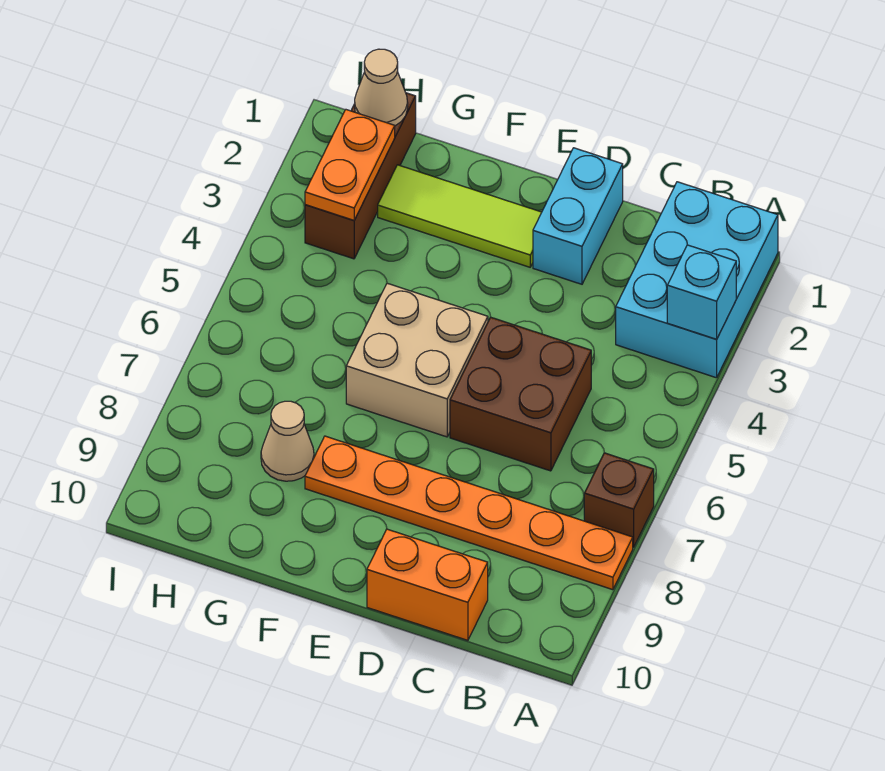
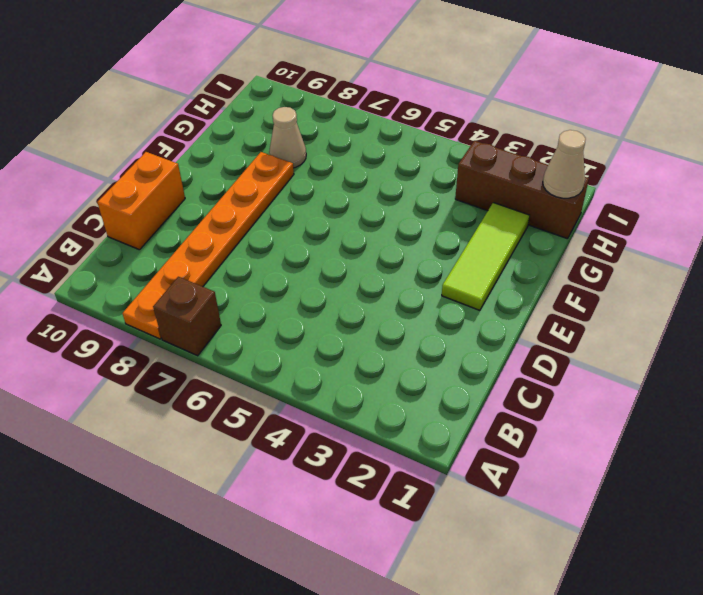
none -> cyan 2x3 brick [616,182,778,378]
none -> brown 2x2 brick [450,317,591,471]
none -> cyan 1x2 brick [533,148,623,284]

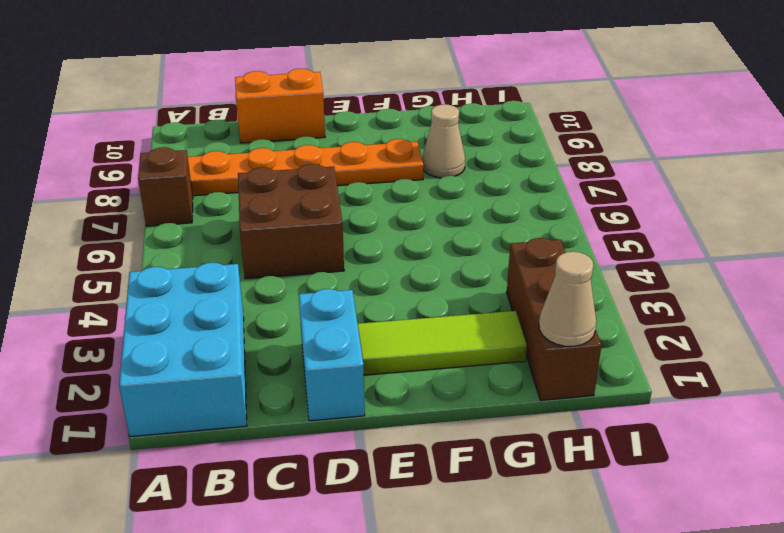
none -> tan 2x2 brick [346,283,488,437]
none -> cyan 1x1 brick [667,245,736,339]
none -> orange 1x2 plate [305,109,395,220]

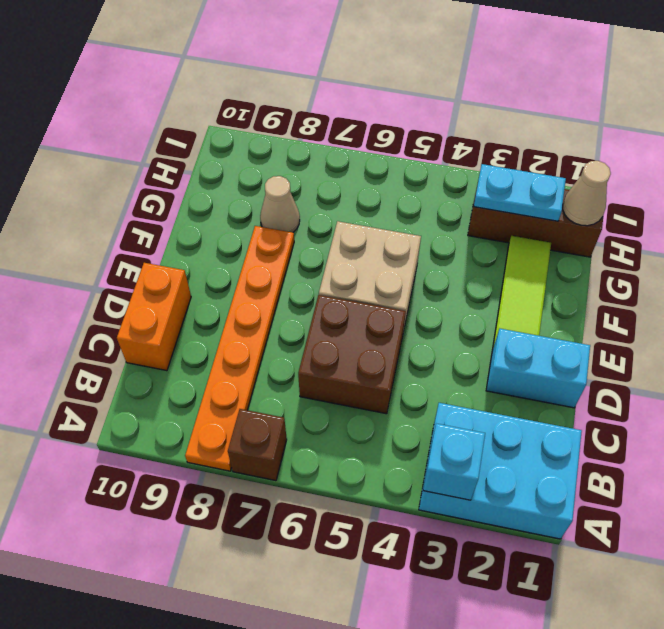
cyan 1x2 plate [474,164,566,221] -> orange 1x2 plate [305,109,395,220]

